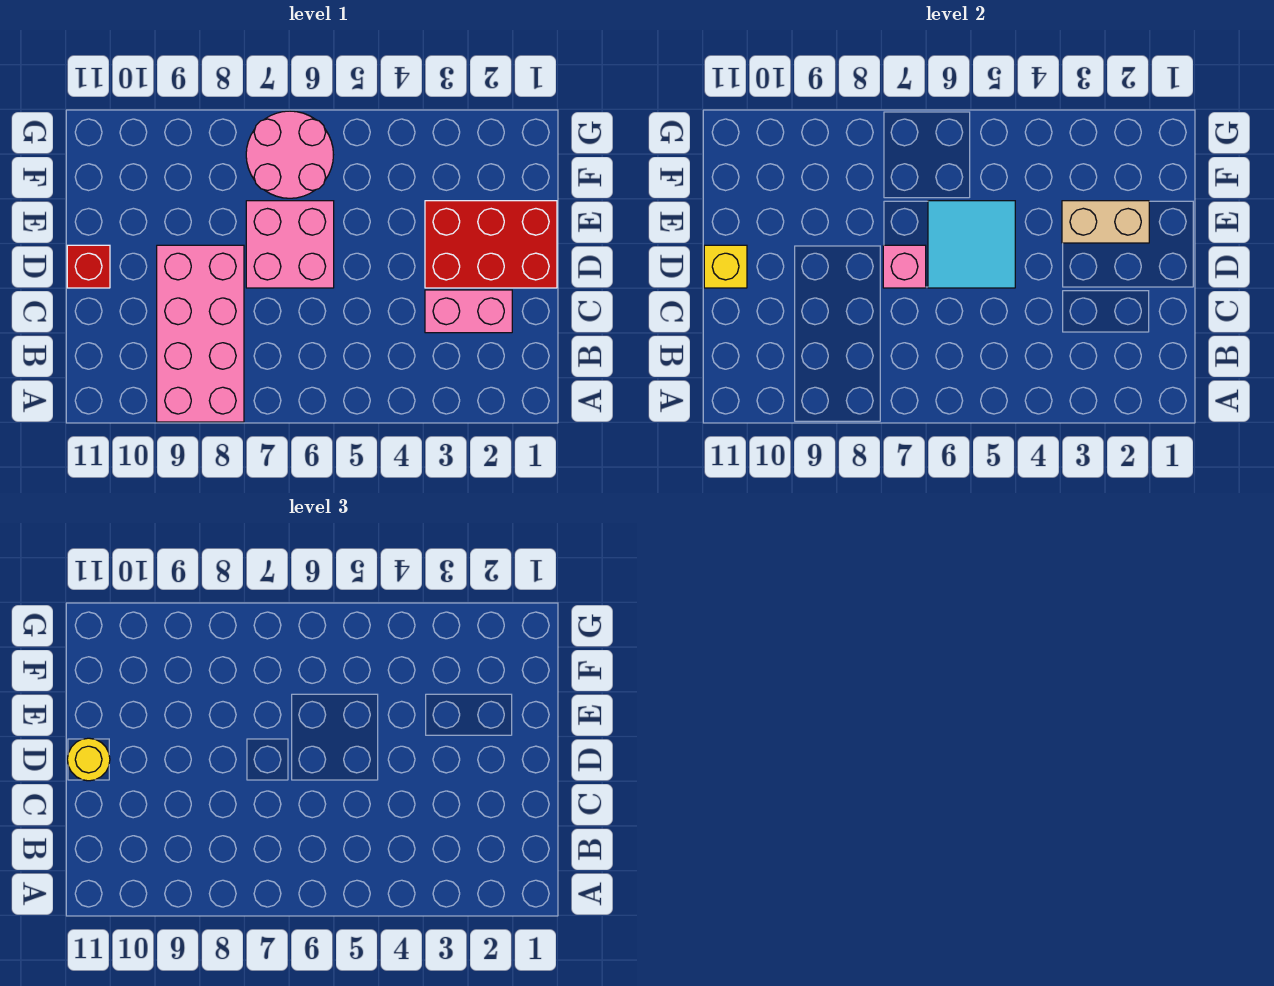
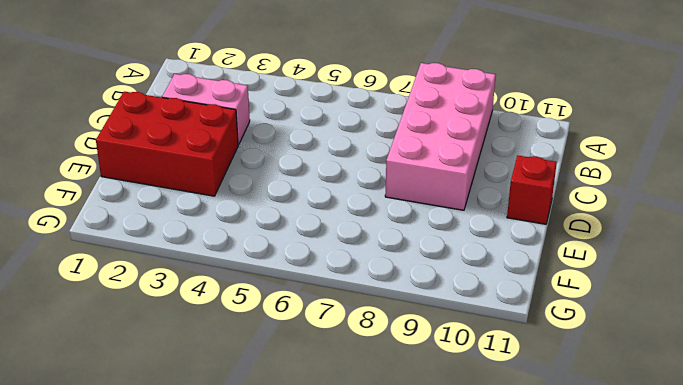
none -> pink 2x2 brick [246,201,334,288]
none -> pink 2x2 round brick [246,111,333,198]

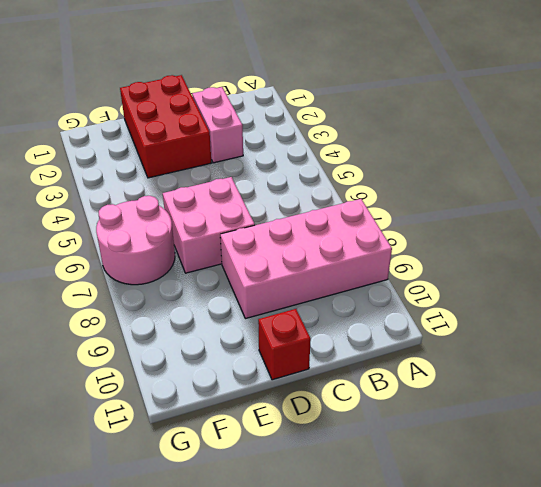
none -> cyan 2x2 tile [928,201,1015,288]
none -> pink 1x1 brick [883,245,926,288]

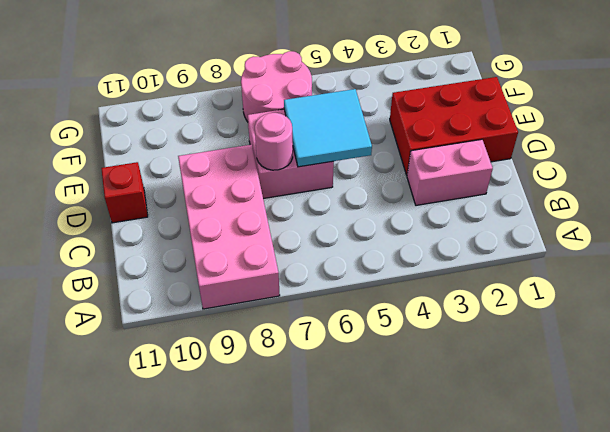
pink 1x1 round brick [255,113,293,170] -> pink 1x1 brick [883,245,926,288]
none -> yellow 1x1 brick [704,245,747,288]
none -> tan 1x2 brick [1062,201,1149,243]

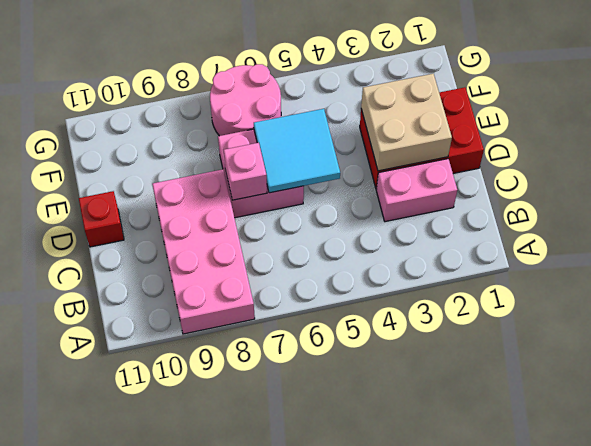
tan 2x2 brick [361,74,452,171] -> tan 1x2 brick [1062,201,1149,243]
none -> yellow 1x1 brick [704,245,747,288]
none -> yellow 1x1 round brick [67,738,110,781]

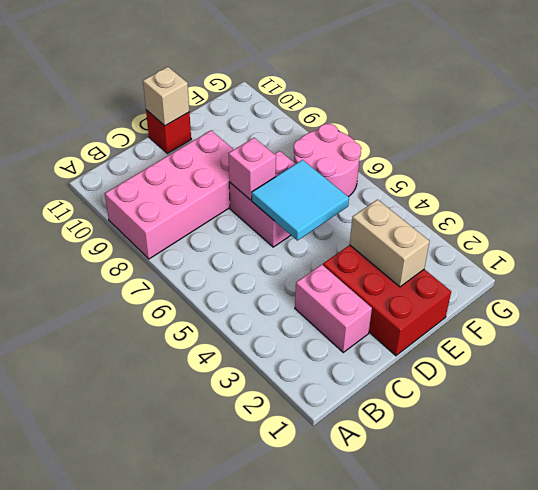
tan 1x1 brick [143,67,189,126] -> yellow 1x1 brick [704,245,747,288]
none -> yellow 1x1 round brick [67,738,110,781]

